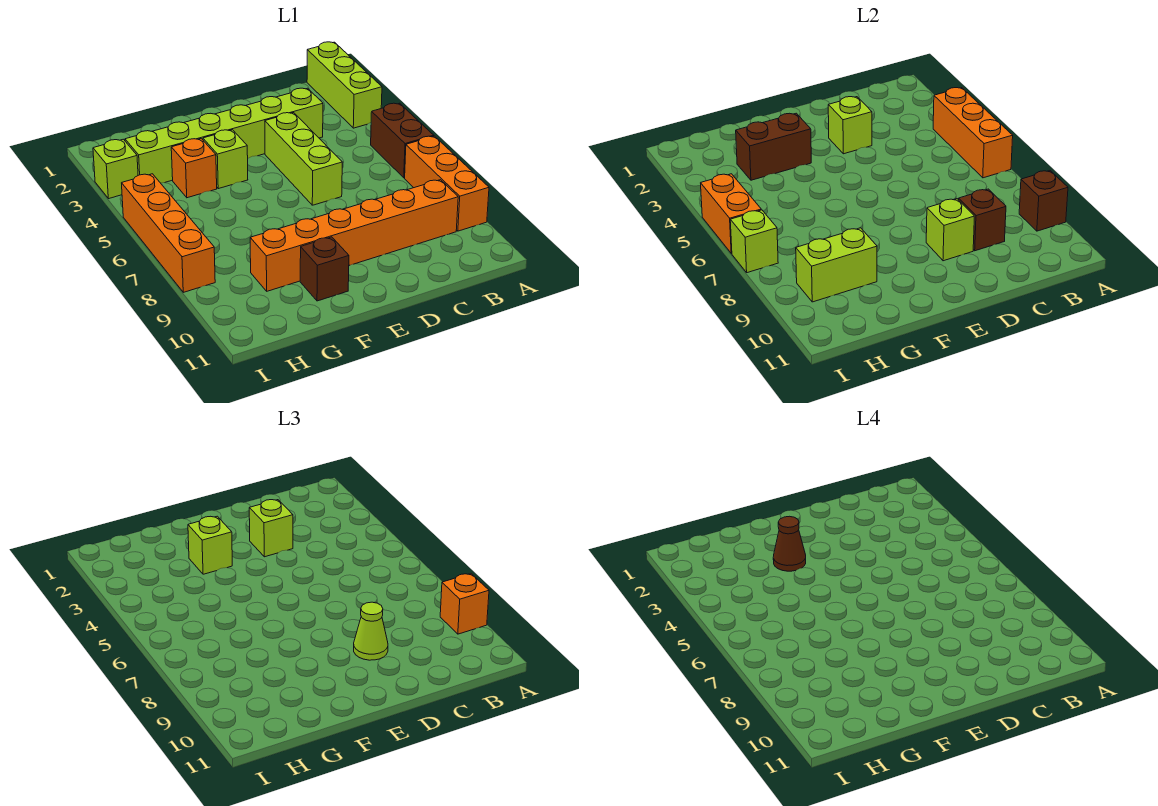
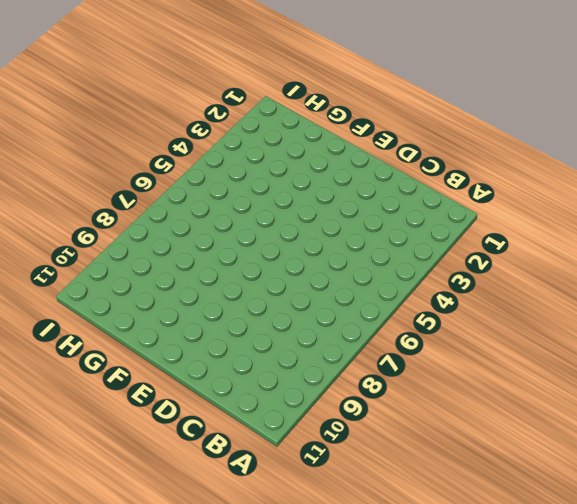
none -> lime 1x3 brick [307,42,382,128]
none -> brown 1x2 brick [371,103,434,178]
none -> orange 1x3 brick [405,136,489,231]

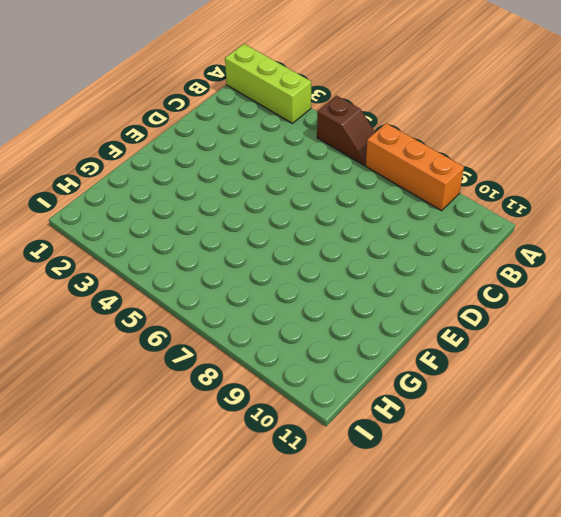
brown 1x2 slope [317,96,375,165] -> brown 1x2 brick [371,103,434,178]
none -> orange 1x6 brick [250,180,458,291]
none -> lime 1x6 brick [125,88,323,183]
none -> lime 1x3 brick [265,113,342,205]

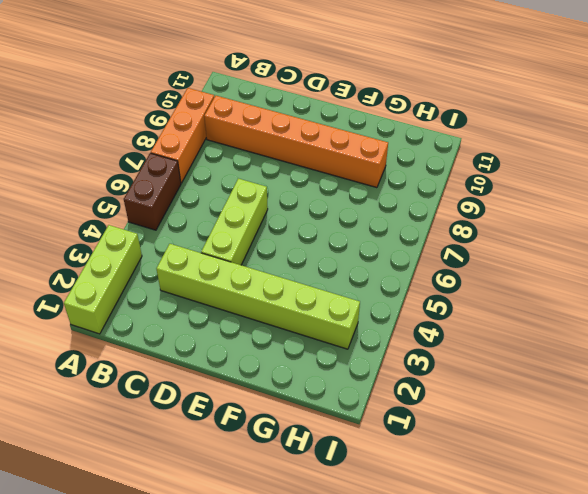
none -> lime 1x1 brick [203,130,248,189]
none -> brown 1x1 brick [300,237,349,301]
none -> orange 1x1 brick [171,139,217,198]

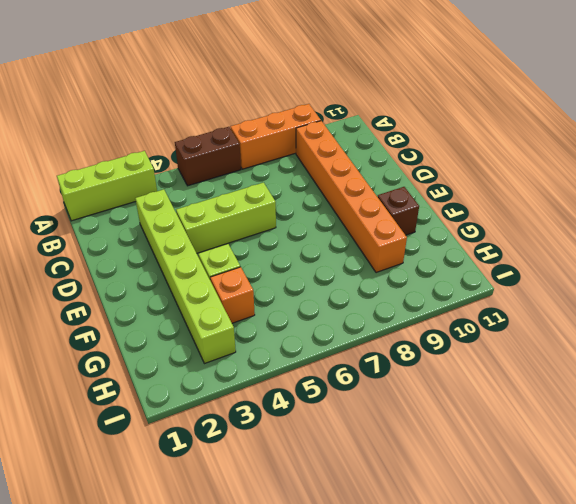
none -> lime 1x1 brick [93,139,138,199]
none -> orange 1x4 brick [122,174,215,292]
none -> orange 1x3 brick [933,88,1013,178]

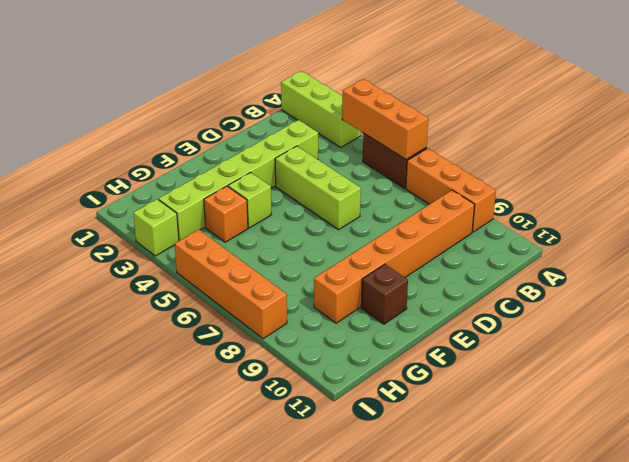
none -> brown 1x1 brick [1019,171,1068,231]
none -> brown 1x1 brick [959,189,1006,251]
none -> lime 1x1 brick [828,97,872,154]

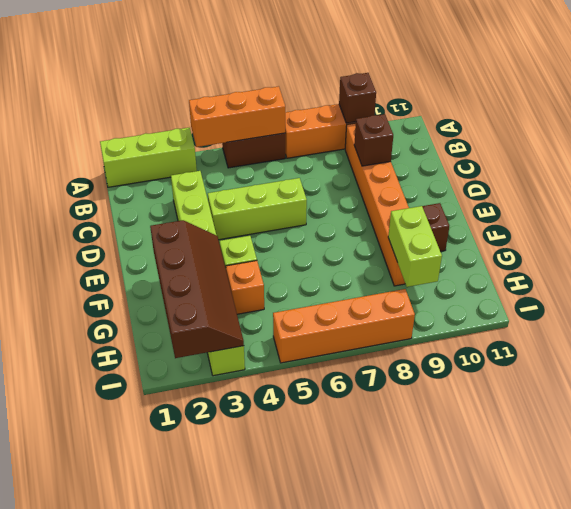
brown 2x4 slope [150,220,244,358] -> brown 1x2 brick [736,113,811,180]
none -> lime 1x1 brick [828,97,872,154]
none -> lime 1x1 brick [926,199,974,261]
none -> orange 1x2 brick [701,174,761,253]

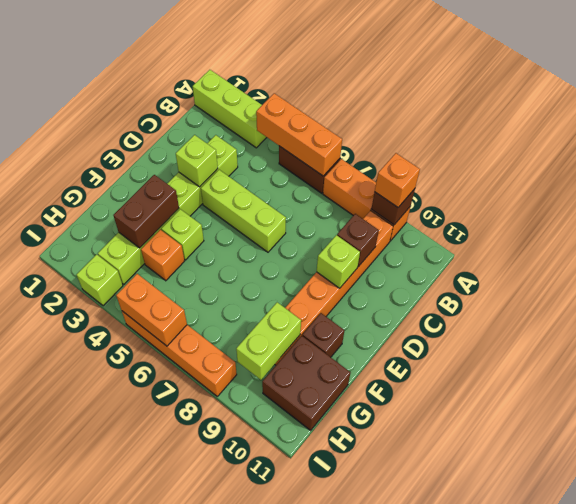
brown 2x2 brick [262,336,351,430] -> none
none -> lime 1x1 brick [730,210,778,273]
none -> lime 1x1 brick [249,500,293,557]
none -> lime 1x1 cone [354,602,388,660]

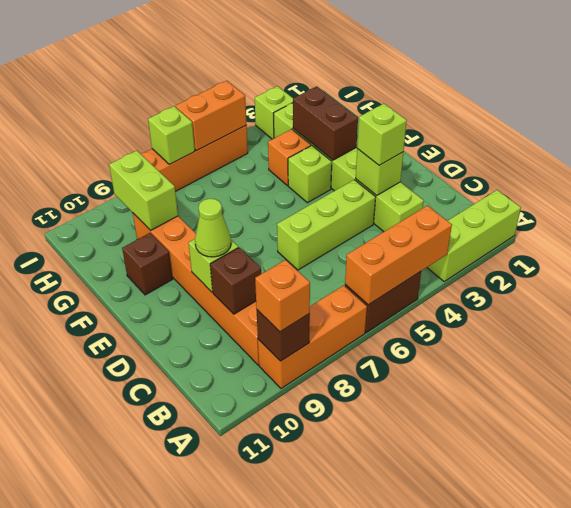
none -> lime 1x1 brick [188,516,232,574]
none -> brown 1x1 cone [773,516,806,571]

